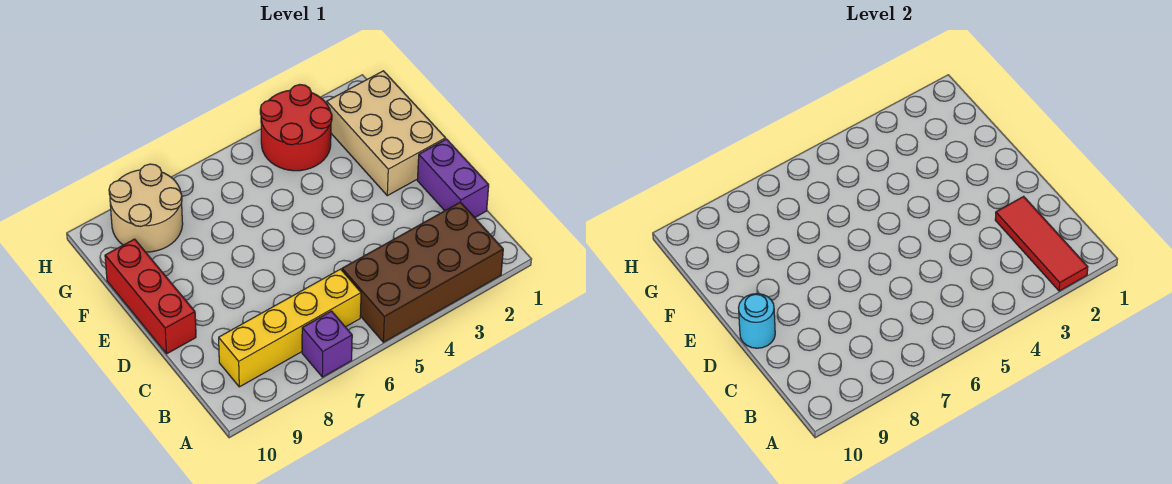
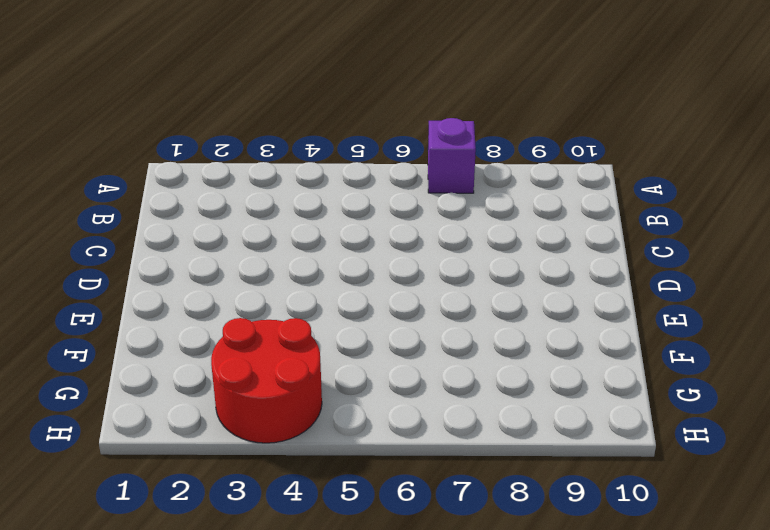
none -> brown 2x4 brick [342,202,503,342]
none -> yellow 1x4 brick [219,269,361,387]

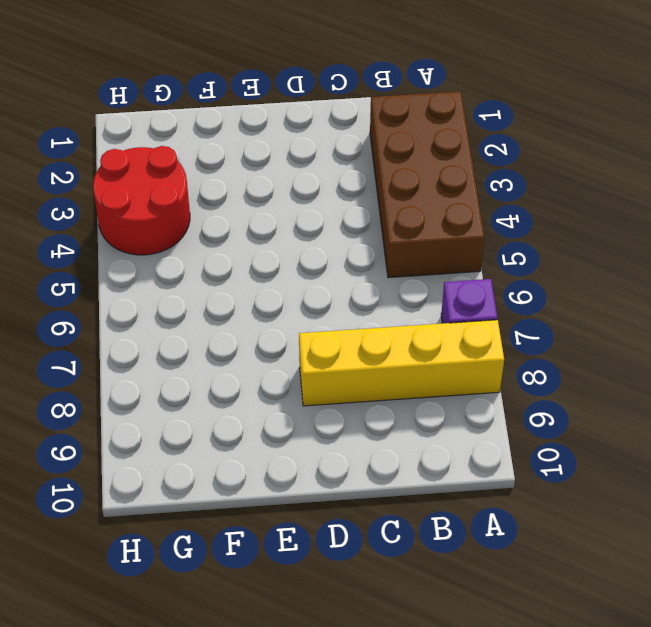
yellow 1x4 brick [299,320,504,406] -> yellow 1x4 brick turned to [219,269,361,387]
none -> purple 1x2 brick [417,139,489,218]
none -> red 1x3 brick [105,239,196,354]

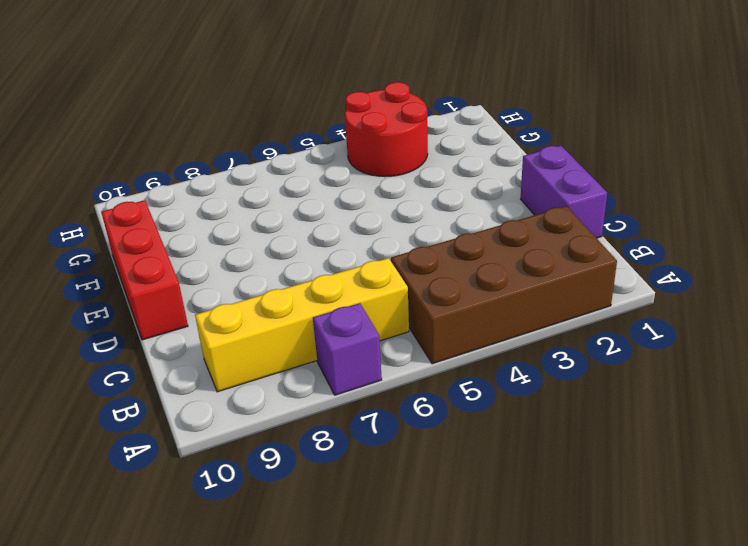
none -> tan 2x3 brick [327,71,445,196]
none -> tan 2x2 round brick [109,164,183,252]

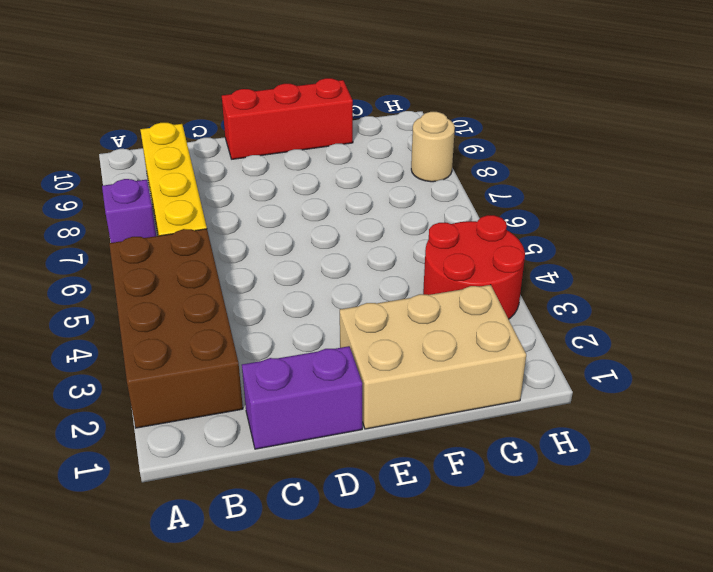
tan 1x1 round brick [411,112,455,182] -> tan 2x2 round brick [109,164,183,252]
none -> red 1x3 tile [995,196,1088,291]
none -> cyan 1x1 round brick [739,294,775,348]

